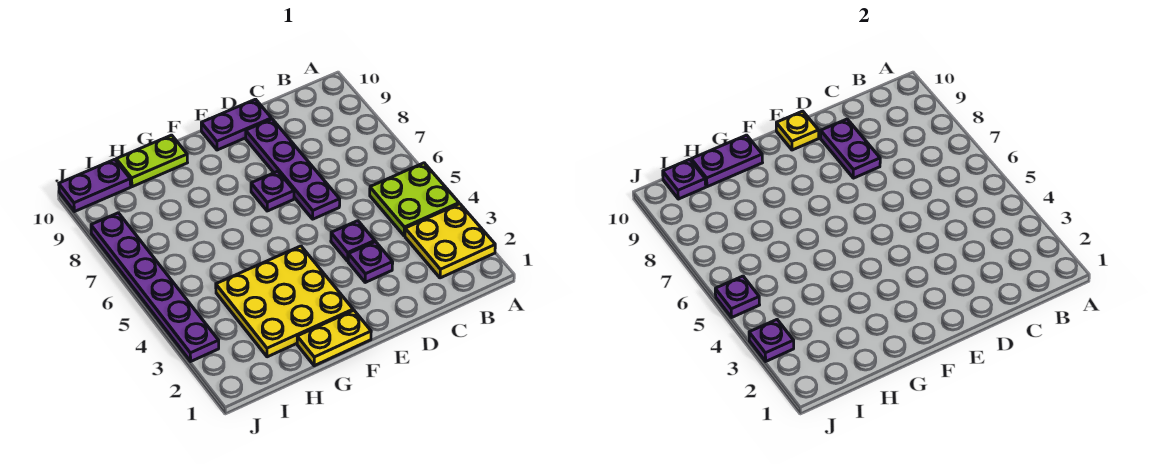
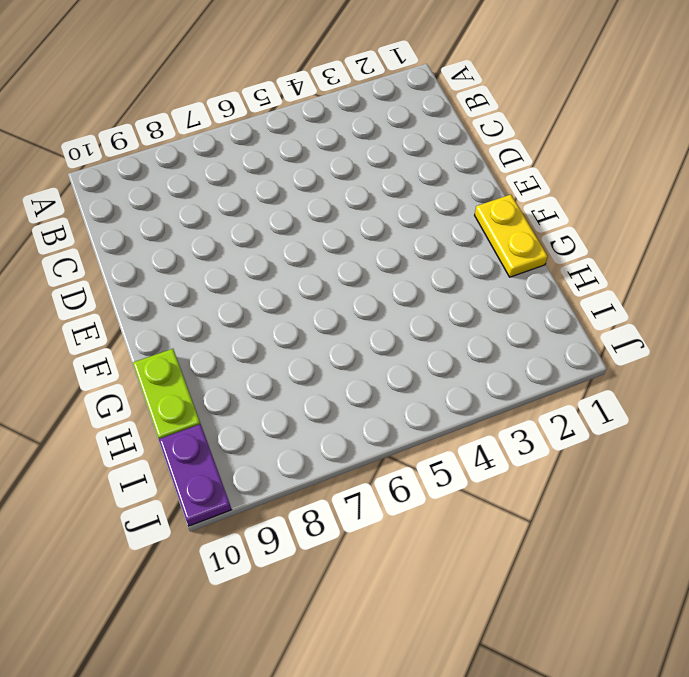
none -> yellow 2x2 plate [405,204,495,278]
none -> lime 2x2 plate [370,163,459,236]
none -> purple 1x1 plate [348,242,393,282]

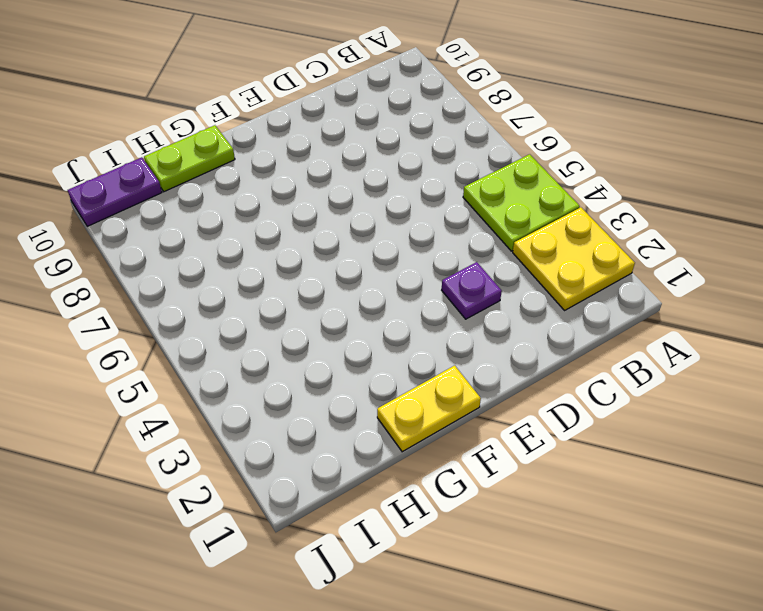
none -> purple 1x1 plate [331,221,375,261]
none -> purple 1x4 plate [246,119,340,219]
none -> purple 1x2 plate [201,99,271,150]

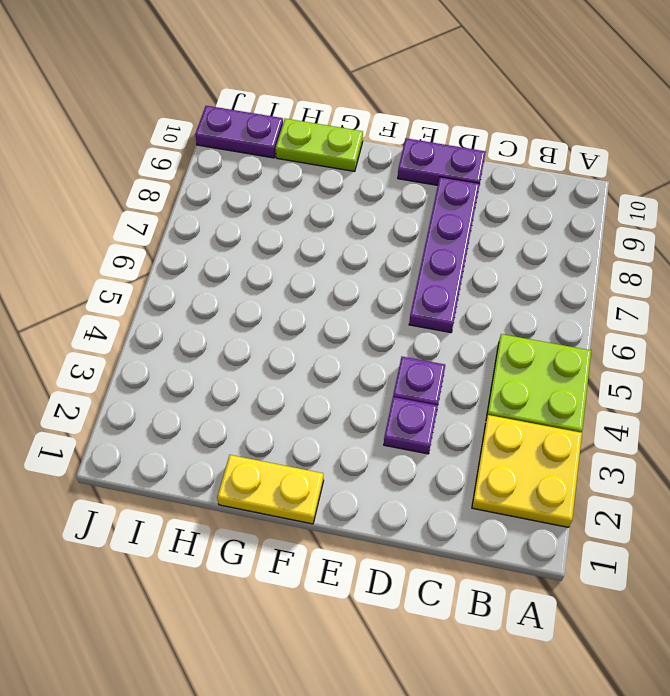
none -> purple 1x1 plate [251,171,294,211]
none -> yellow 3x3 plate [216,246,353,357]
none -> purple 1x6 plate [91,213,219,361]

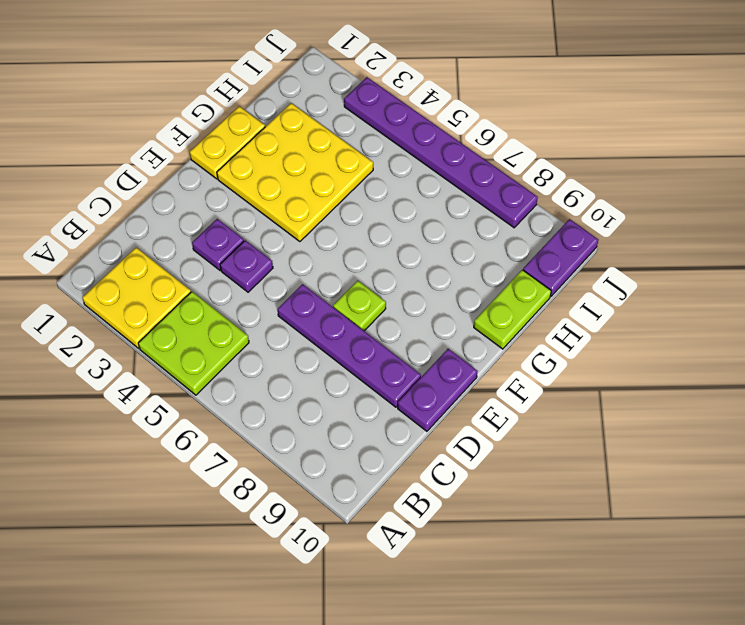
lime 1x1 plate [333,281,386,331] -> purple 1x1 plate [251,171,294,211]
none -> purple 1x2 plate [821,119,880,178]
none -> yellow 1x1 plate [776,111,819,150]
none -> purple 1x2 plate [691,135,763,187]

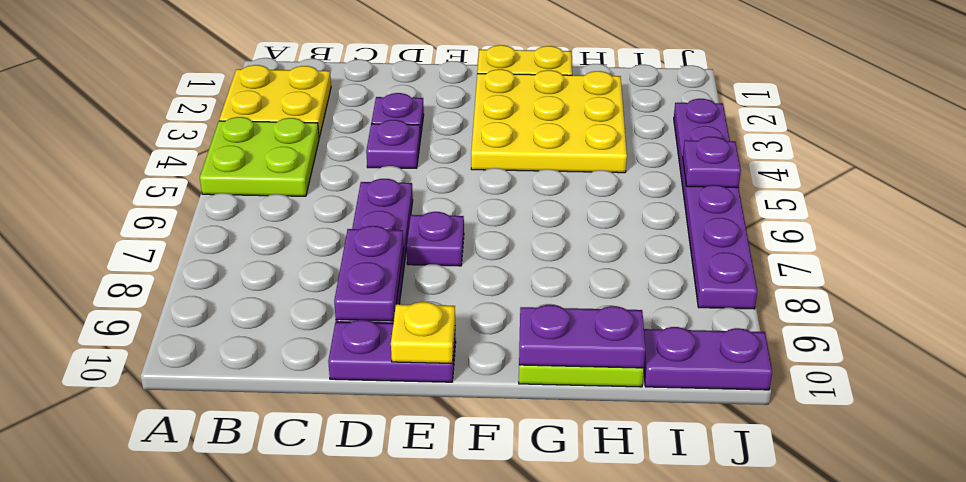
none -> purple 1x1 plate [663,159,706,199]
none -> purple 1x1 plate [749,320,794,361]

